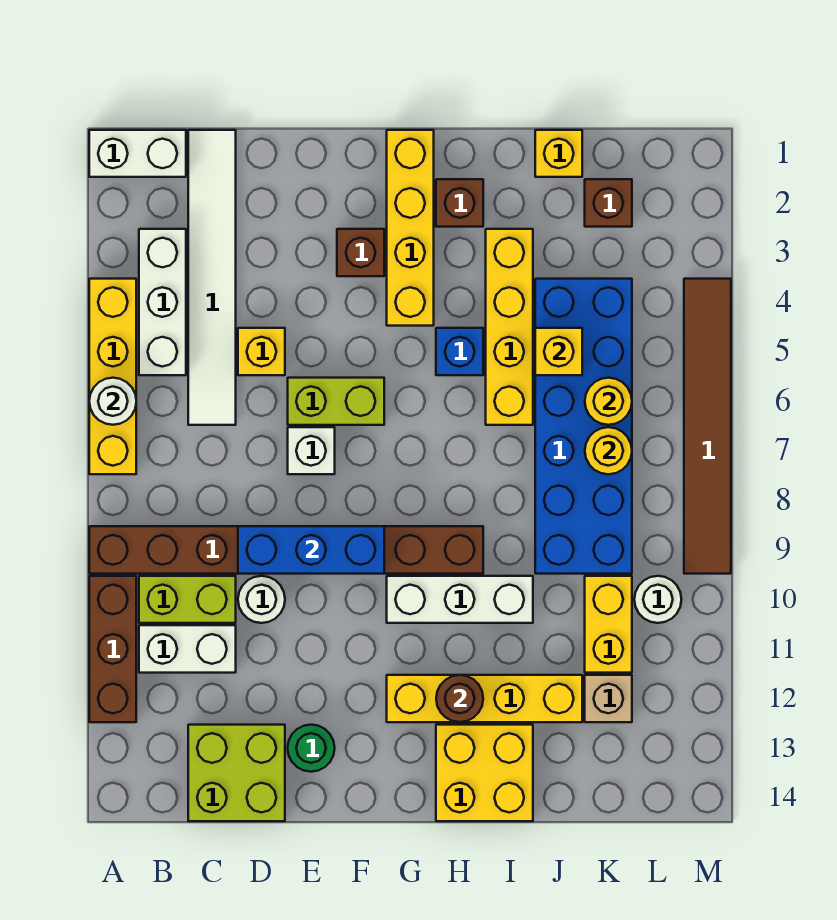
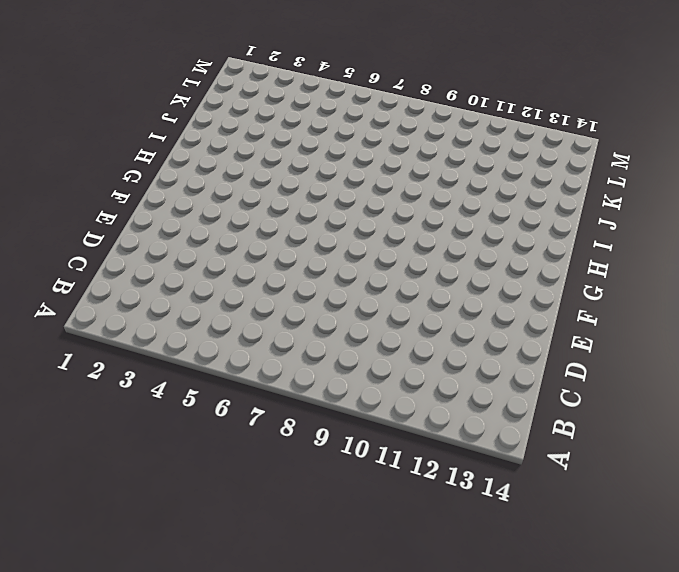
none -> white 1x2 brick [89,130,186,177]
none -> yellow 1x4 brick [89,279,136,474]
none -> brown 1x8 brick [89,526,483,574]
none -> brown 1x3 brick [89,576,136,722]

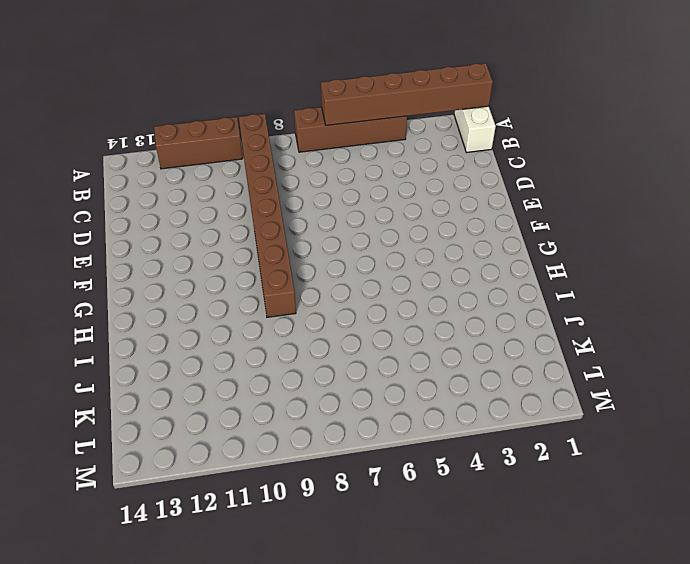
brown 1x6 brick [321,63,493,125] -> white 1x1 round brick [89,378,136,425]
brown 1x4 brick [294,107,407,152] -> yellow 1x4 brick [89,279,136,474]
none -> white 1x3 brick [139,229,186,375]
none -> lime 1x2 brick [139,576,236,623]
none -> white 1x2 brick [139,625,236,673]
none -> white 1x6 tile [188,130,236,425]

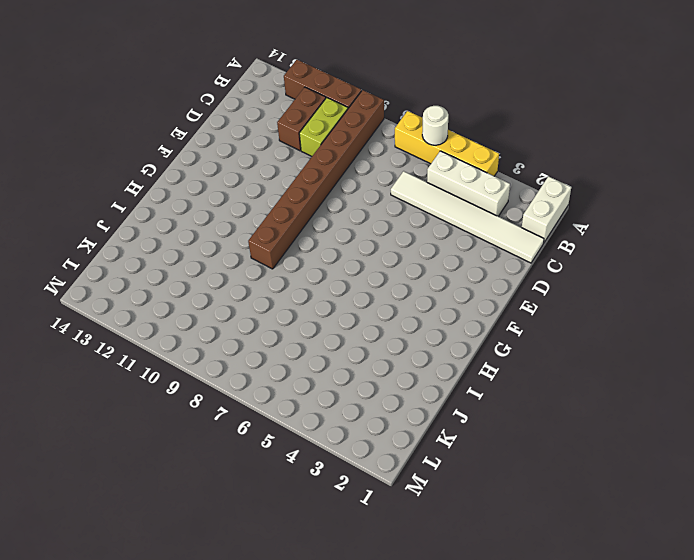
brown 1x2 brick [277,87,326,151] -> white 1x2 brick [139,625,236,673]
none -> lime 2x2 brick [188,725,285,821]
none -> yellow 1x1 brick [238,328,285,375]
none -> white 1x1 round brick [238,576,285,623]
none -> lime 1x2 brick [288,378,384,425]

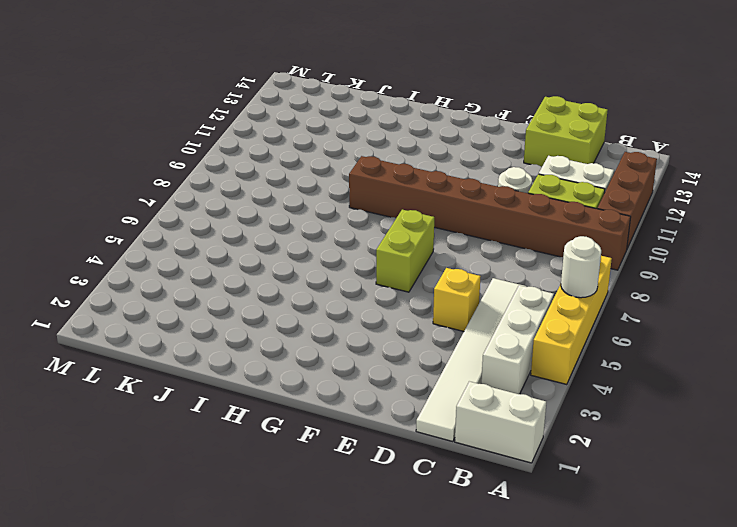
lime 1x2 brick [376,210,434,292] -> lime 1x2 brick turned to [288,378,384,425]
none -> white 1x1 brick [288,427,335,474]
none -> green 1x1 round brick [288,725,335,772]
none -> brown 1x1 brick [337,229,384,276]
none -> yellow 1x4 brick [387,130,434,326]

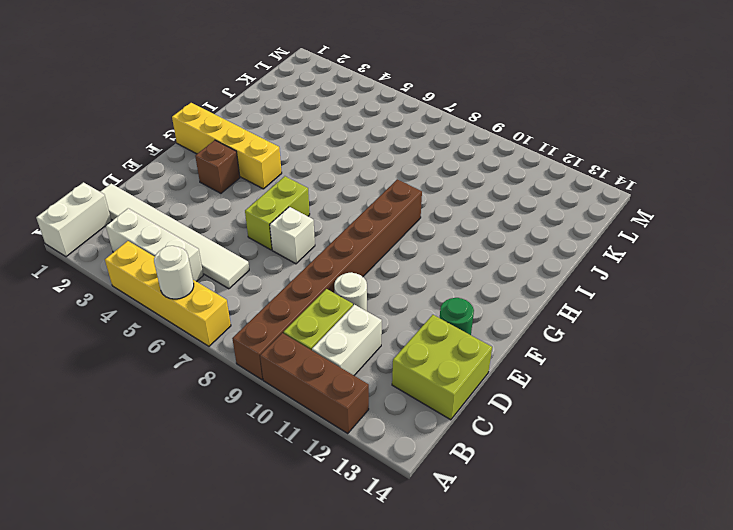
none -> yellow 1x1 brick [238,328,285,375]
none -> white 1x3 brick [387,576,533,623]
none -> yellow 1x4 brick [387,675,582,722]
none -> brown 1x1 brick [436,179,483,227]

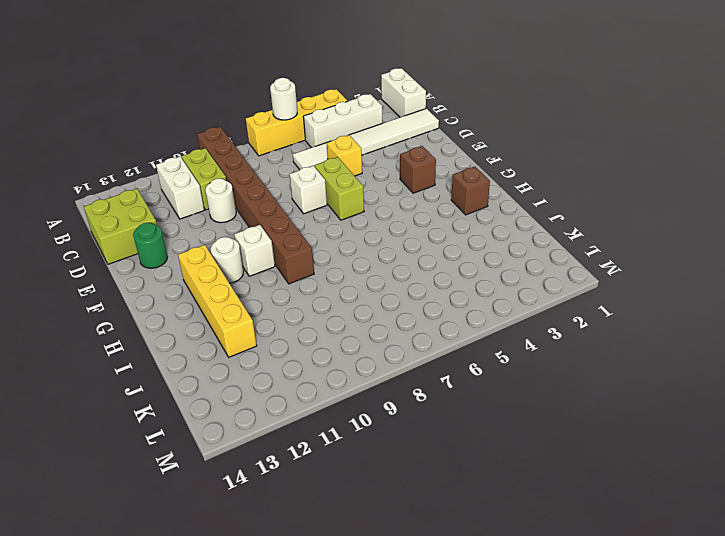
white 1x1 brick [234,225,275,276] -> white 1x3 brick [387,576,533,623]
white 1x1 round brick [211,237,244,283] -> white 1x1 round brick moved to [634,576,681,623]
none -> brown 1x3 brick [89,576,136,722]
none -> yellow 1x4 brick [387,130,434,326]
none -> blue 1x1 brick [436,328,483,375]
none -> yellow 2x2 brick [436,725,533,821]

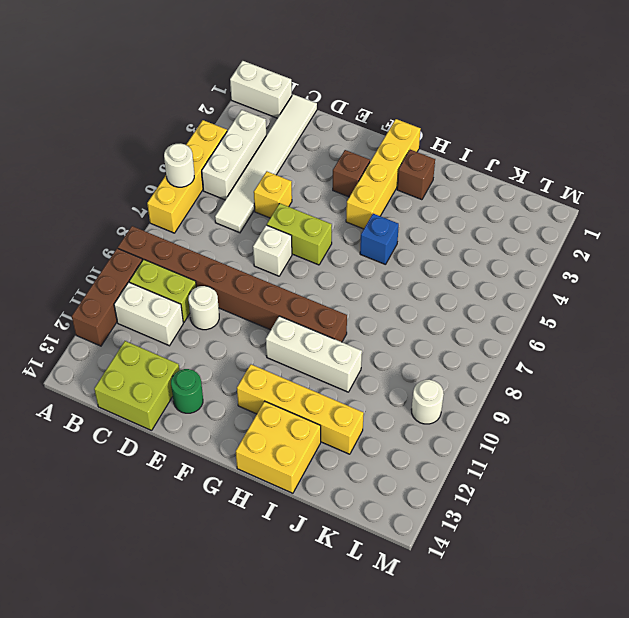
none -> yellow 1x4 brick [486,229,533,425]
none -> yellow 1x1 brick [535,130,582,177]
none -> blue 2x6 brick [535,279,632,574]
none -> brown 1x1 brick [585,179,632,227]

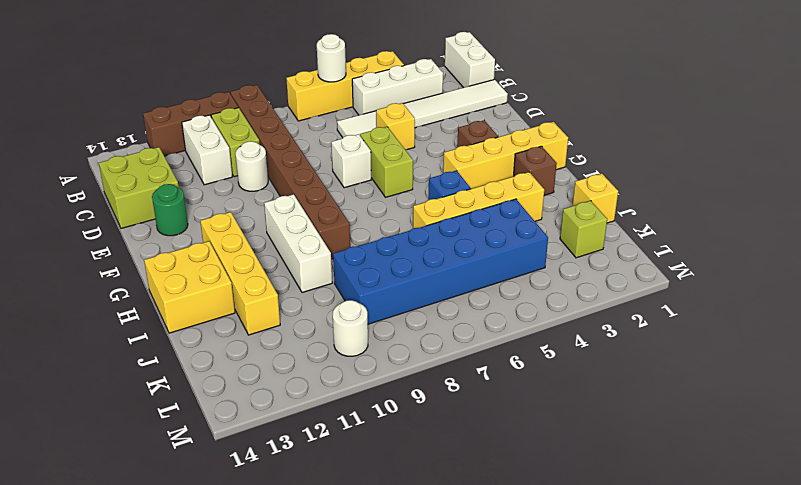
lime 1x1 brick [560,201,607,258] -> brown 1x1 brick [585,179,632,227]
none -> yellow 1x2 brick [585,576,632,673]
none -> tan 1x1 brick [585,675,632,722]
none -> brown 1x6 tile [684,279,731,574]
none -> blue 1x3 brick [238,526,384,574]

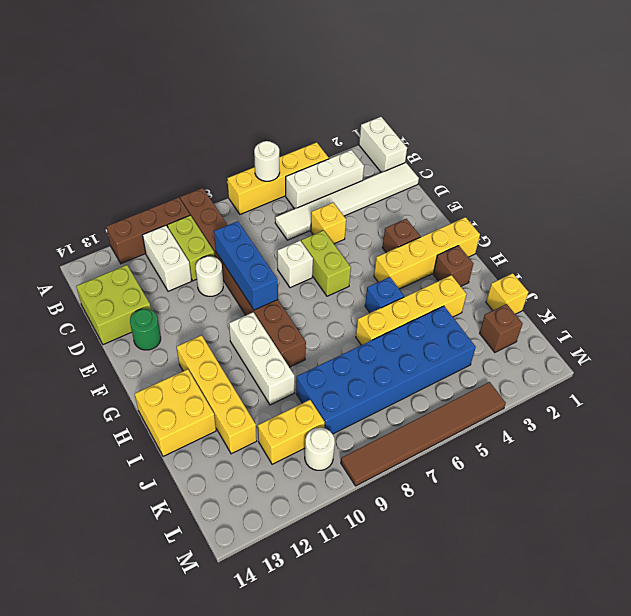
none -> tan 1x1 brick [585,675,632,722]
none -> brown 1x1 round brick [436,675,483,722]
none -> yellow 1x1 brick [535,328,582,375]
none -> yellow 1x1 round brick [585,378,632,425]

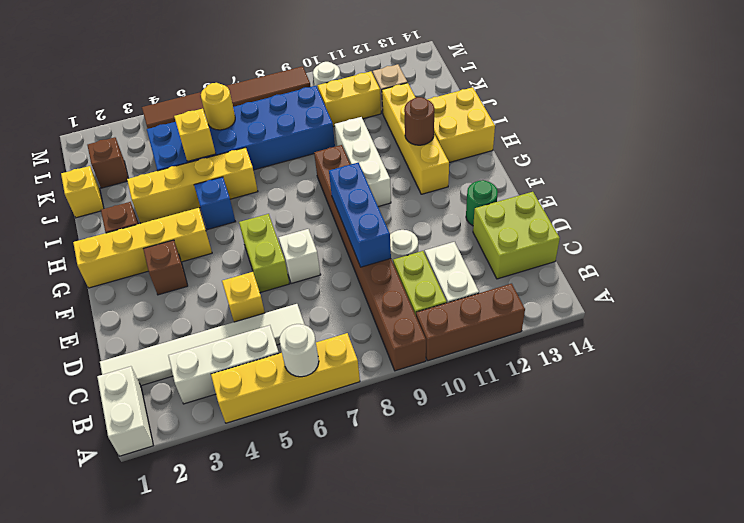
none -> yellow 1x1 round brick [585,427,632,474]

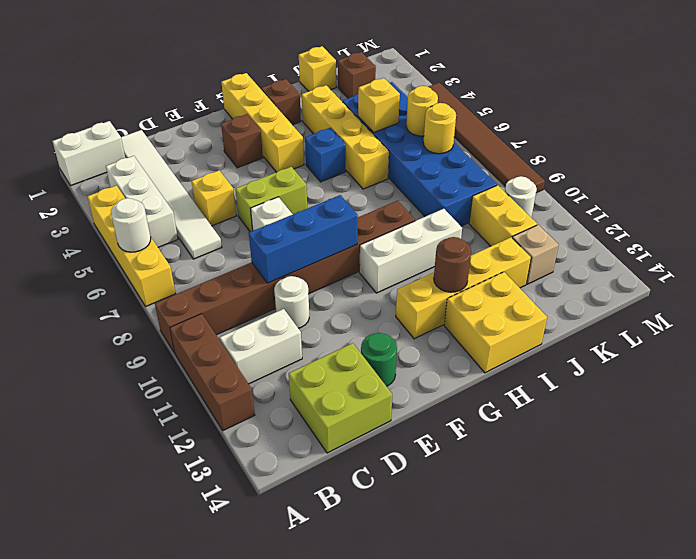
none -> lime 1x2 brick [139,576,236,623]

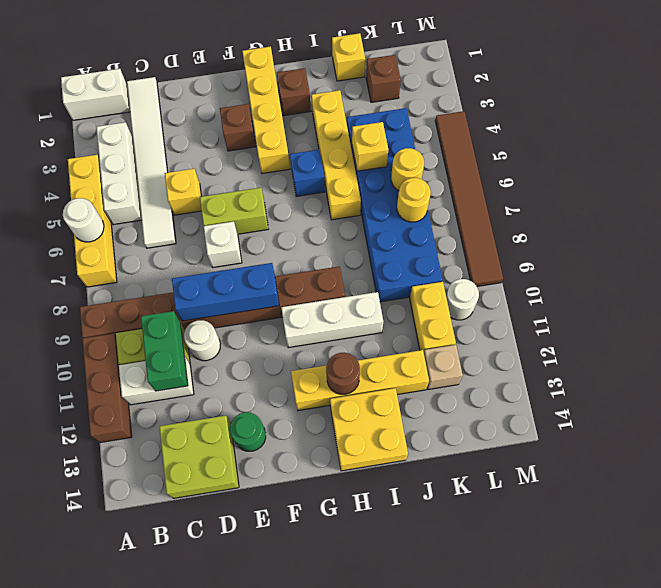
green 1x2 brick [141,311,188,391] -> none

